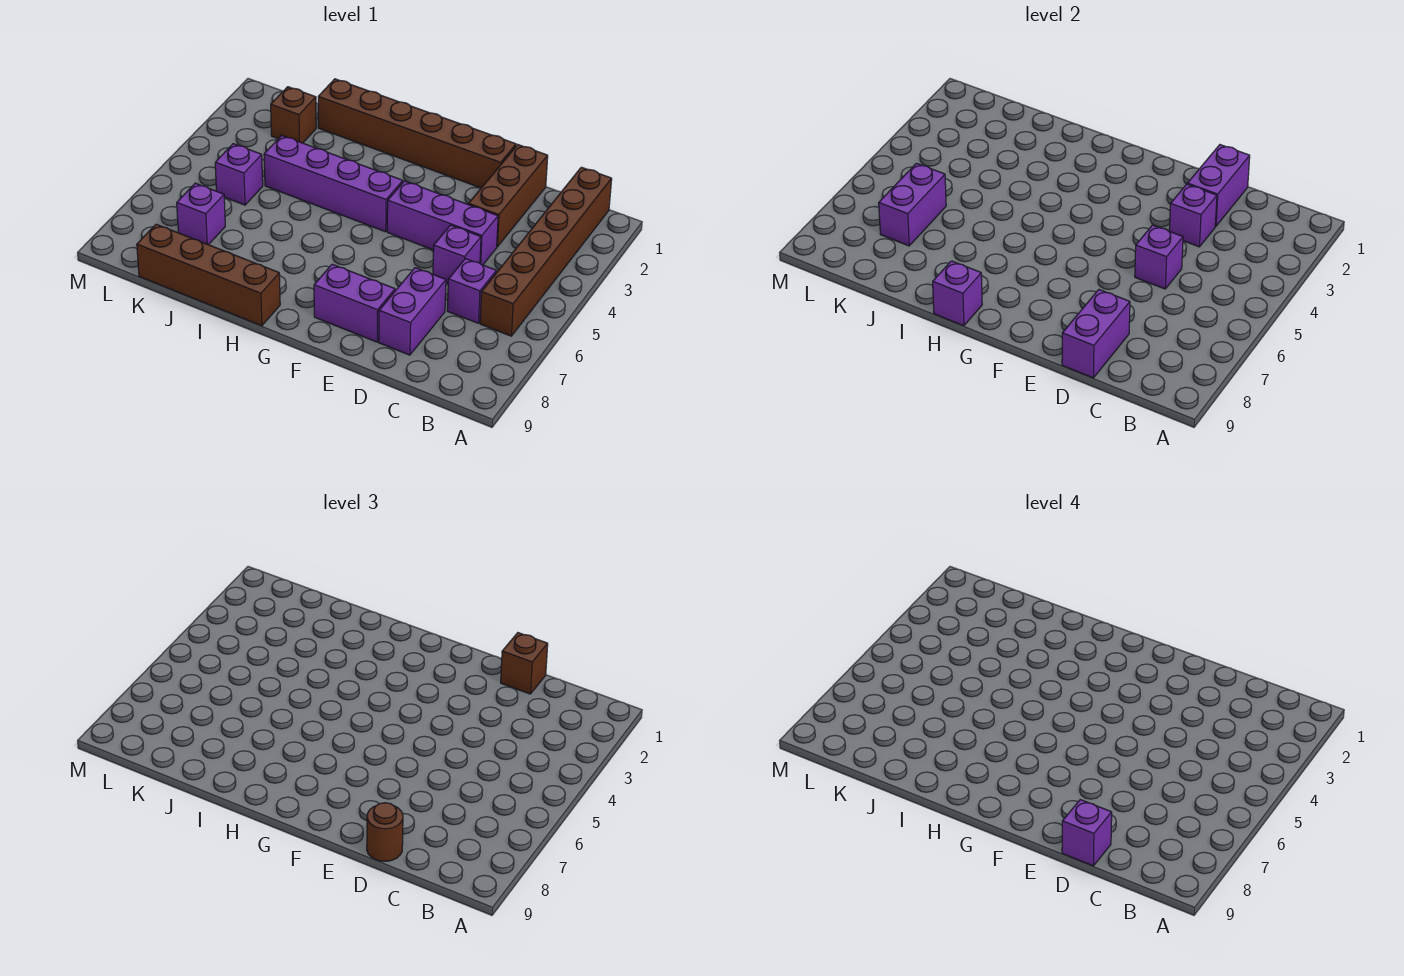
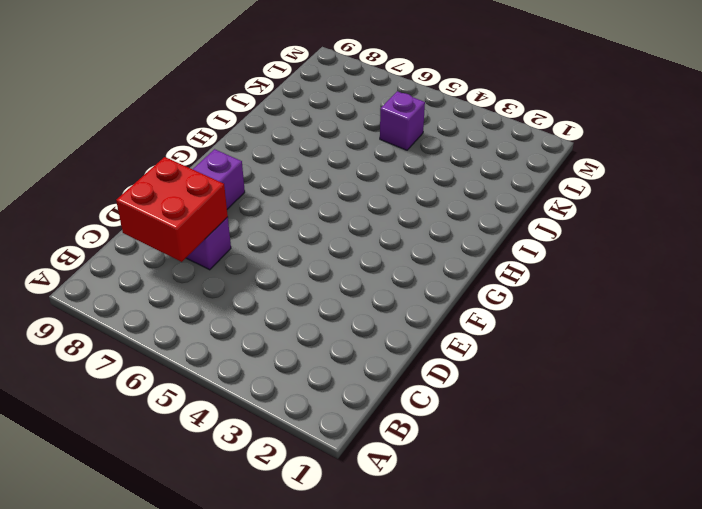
red 2x2 brick [116,157,228,262] -> purple 1x2 brick [1062,290,1130,378]
none -> brown 1x6 brick [480,167,612,336]
none -> purple 1x1 brick [447,259,496,323]
none -> brown 1x3 brick [468,145,548,247]

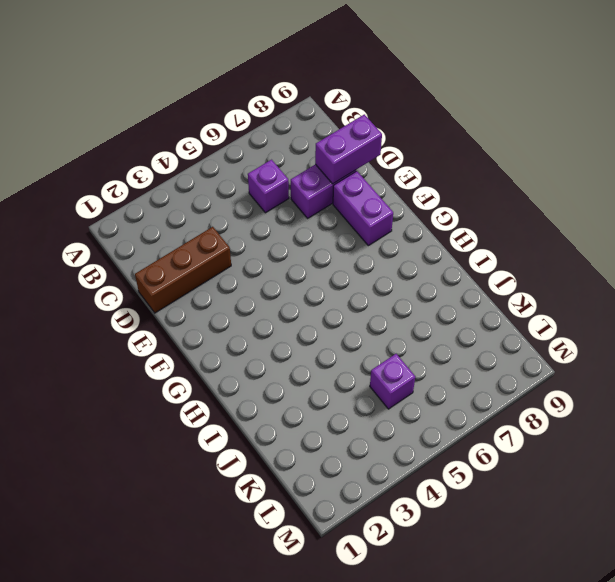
none -> brown 1x6 brick [480,167,612,336]
none -> purple 1x3 brick [387,181,498,265]
none -> purple 1x1 brick [433,225,481,283]

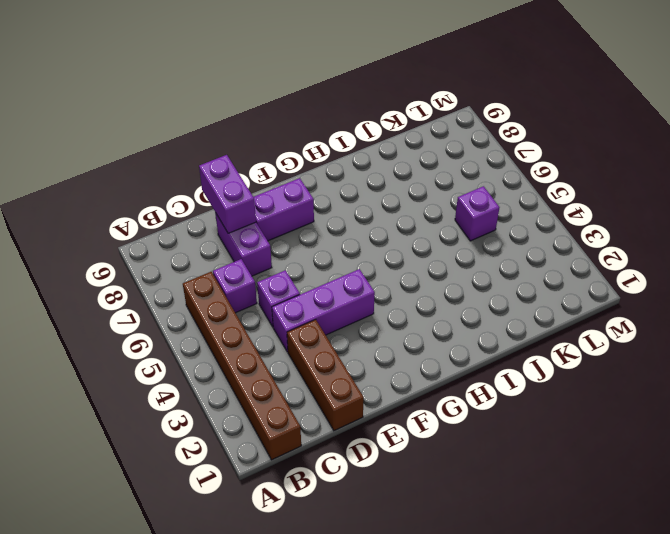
none -> brown 1x6 brick [318,79,516,188]
none -> purple 1x4 brick [264,135,403,232]
none -> brown 1x4 brick [137,224,280,326]

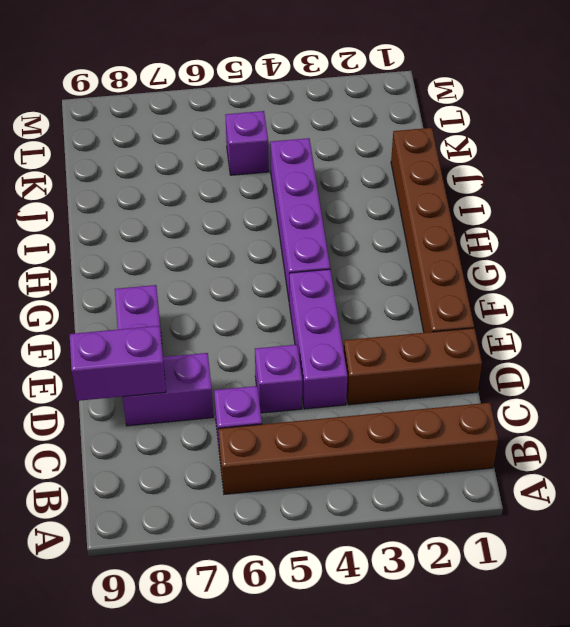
none -> brown 1x4 brick [137,224,280,326]
none -> brown 1x1 brick [271,87,316,143]
none -> purple 1x1 brick [177,183,225,245]

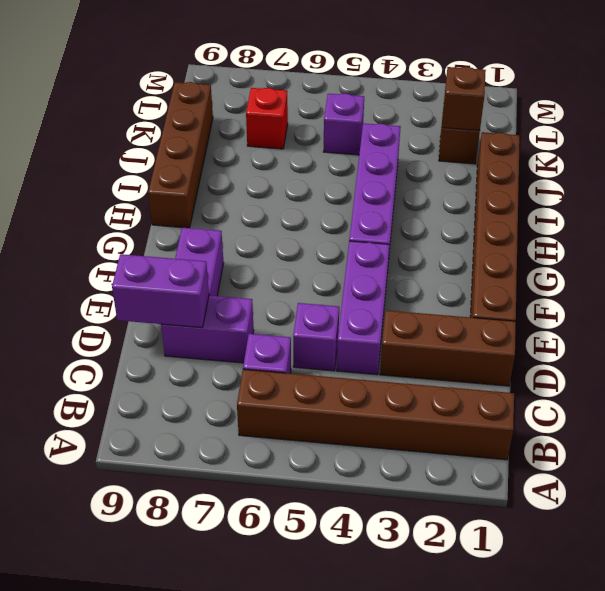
brown 1x1 brick [442,67,486,131] -> brown 1x1 brick moved to [501,633,548,694]
red 1x1 brick [246,88,288,149] -> purple 1x1 brick [177,183,225,245]
none -> purple 1x2 brick [1187,145,1250,226]
none -> purple 1x1 brick [1169,184,1217,247]
none -> purple 1x1 brick [1135,225,1183,289]

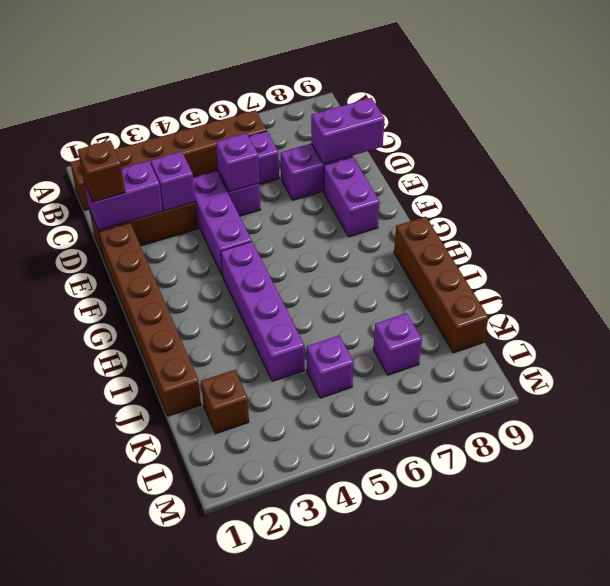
none -> purple 1x1 brick [933,261,982,326]
none -> purple 1x2 brick [879,163,946,246]
none -> brown 1x1 round brick [367,803,403,861]

